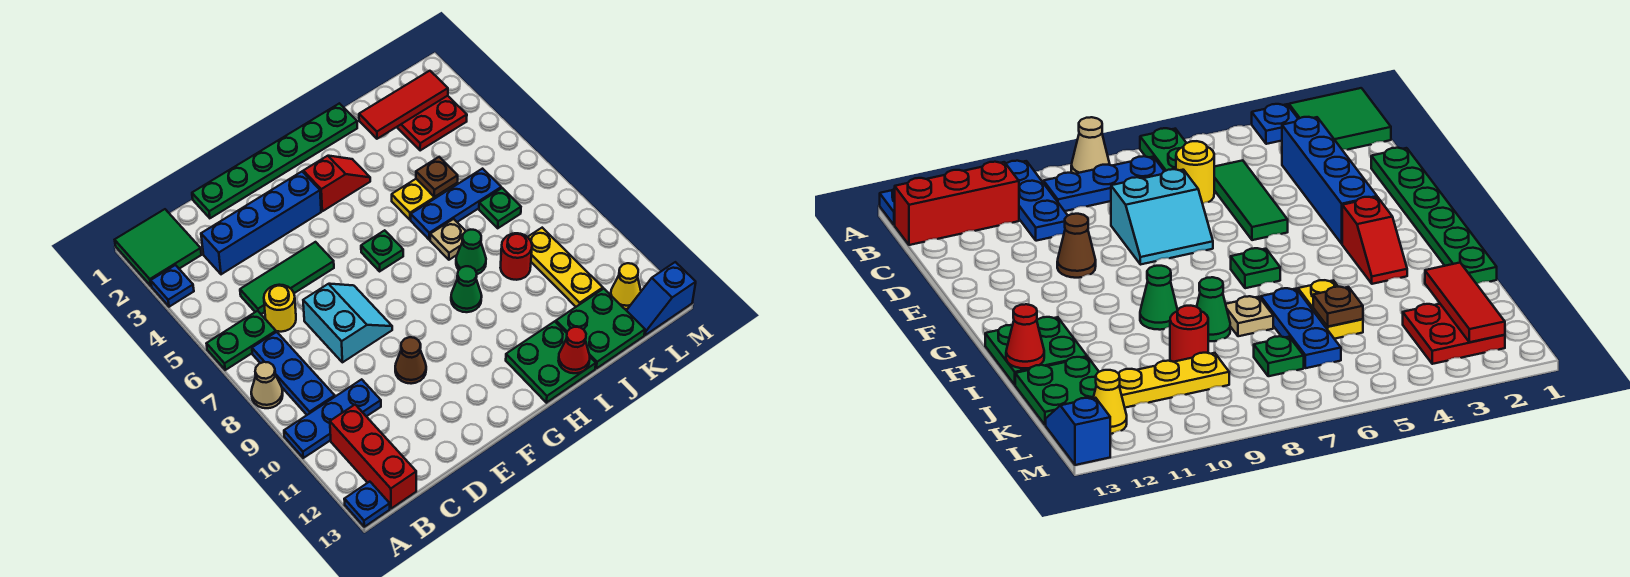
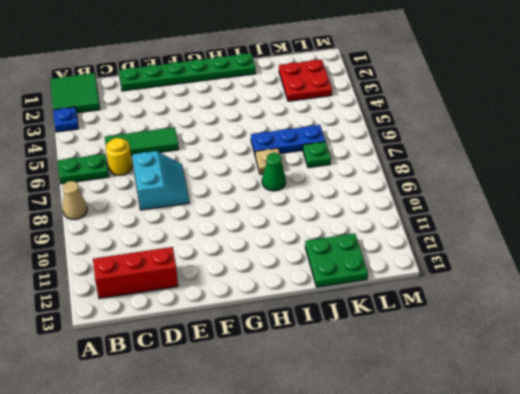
red 1x3 brick [93,247,178,298] -> red 1x3 brick turned to [330,405,416,509]
none -> blue 1x3 plate [284,379,381,458]
none -> blue 1x1 plate [344,482,390,527]
none -> blue 1x3 plate [252,332,335,415]
none -> blue 1x4 brick [201,172,321,274]

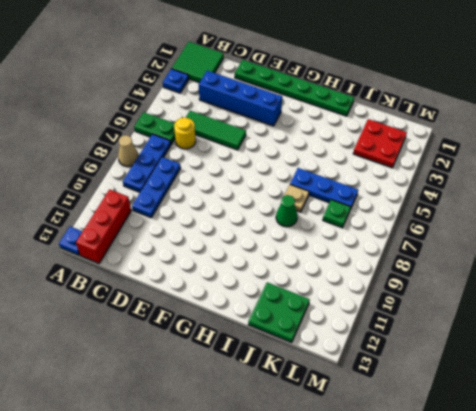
blue 1x3 plate [132,157,181,217] -> blue 1x3 plate turned to [284,379,381,458]
none -> cyan 2x2 slope [303,284,392,362]
none -> brown 1x1 cone [395,337,426,384]
none -> red 1x2 slope [303,156,370,211]
none -> green 1x1 plate [361,230,403,271]

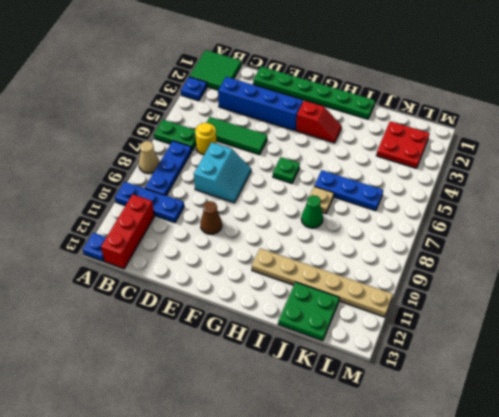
tan 1x6 plate [252,248,393,317] -> yellow 1x3 plate [528,228,603,307]
none -> green 1x1 cone [451,266,482,312]
none -> green 2x2 plate [506,321,596,403]
none -> yellow 1x2 plate [392,179,458,220]
none -> red 1x1 round brick [500,233,532,280]

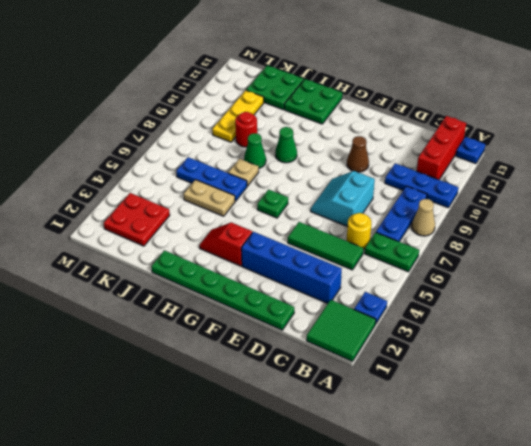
tan 1x2 plate [184,180,235,216] -> yellow 1x2 plate [392,179,458,220]
none -> green 1x1 plate [479,188,521,228]
none -> yellow 1x1 cone [611,263,641,309]
none -> blue 1x2 slope [626,262,696,335]
none -> red 1x1 cone [558,327,590,373]

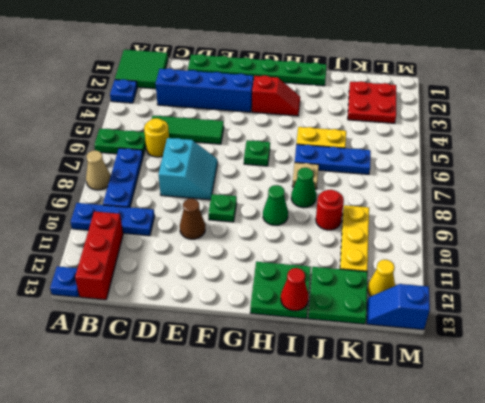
green 1x1 plate [208,194,237,222] -> green 1x1 plate moved to [479,188,521,228]
none -> red 1x3 tile [359,71,448,139]
none -> brown 1x1 plate [416,157,458,197]

